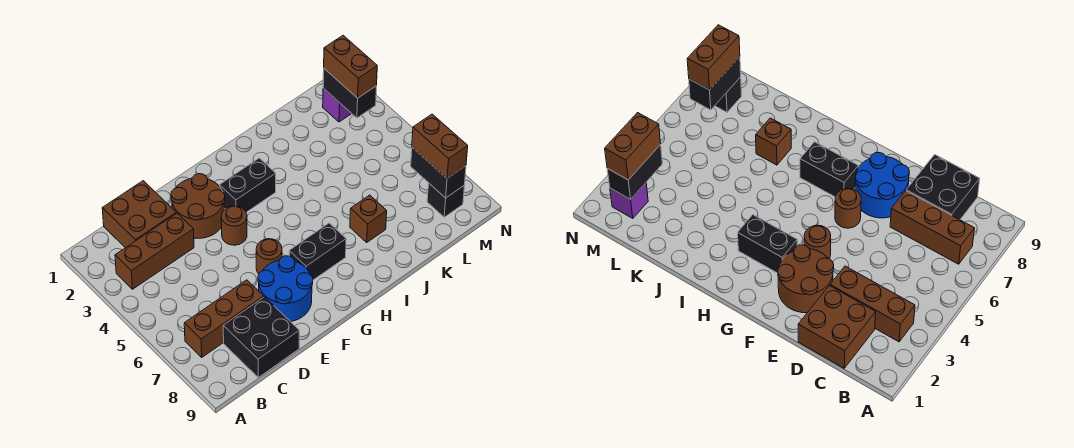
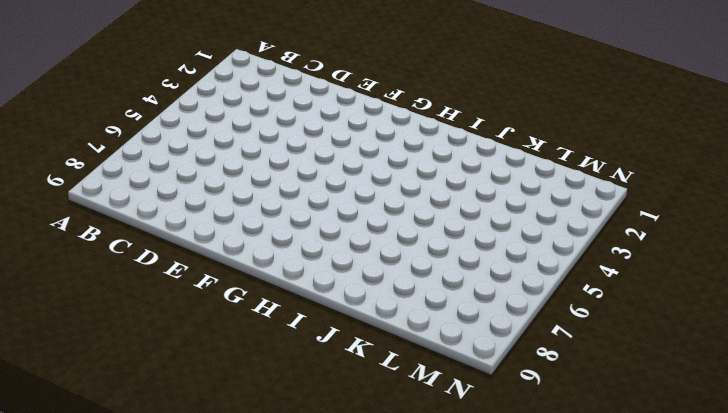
none -> brown 1x3 brick [115,213,194,289]
none -> brown 1x3 brick [184,280,264,357]
none -> brown 2x2 brick [102,181,176,248]

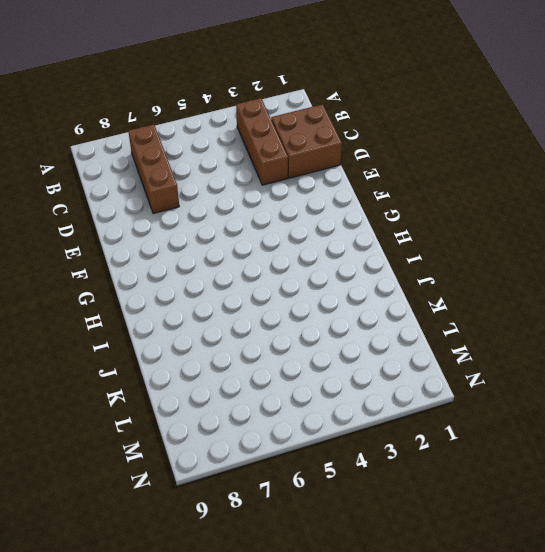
none -> black 2x2 brick [223,297,299,377]
none -> brown 2x2 round brick [171,174,225,238]
none -> blue 2x2 round brick [258,256,313,322]

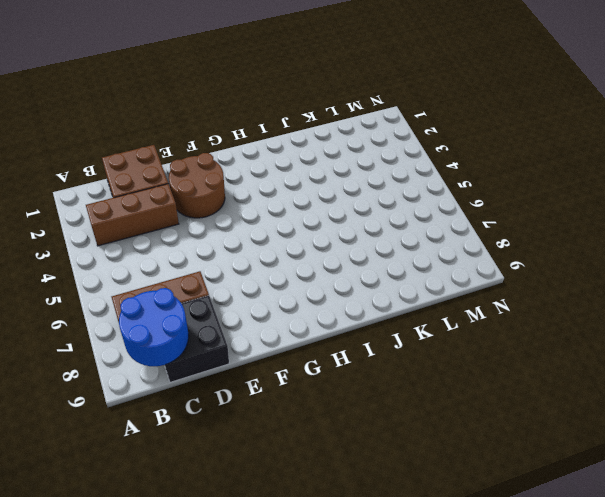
blue 2x2 round brick [119,288,189,366] -> blue 2x2 round brick moved to [258,256,313,322]
none -> brown 1x1 round brick [221,206,247,245]
none -> brown 1x1 round brick [256,239,282,274]
none -> black 1x2 brick [220,158,276,212]

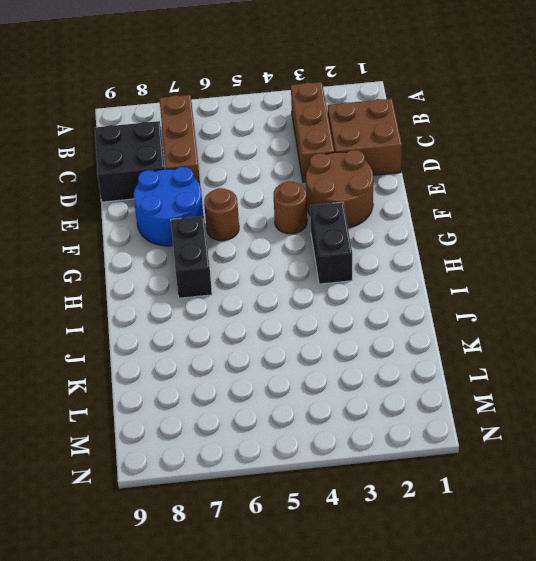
none -> brown 1x1 brick [350,195,387,242]
none -> purple 1x1 brick [323,88,352,122]
none -> black 1x1 brick [427,183,464,217]

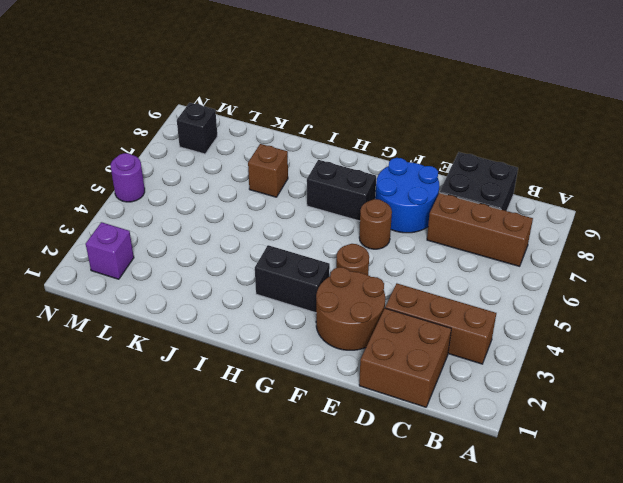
purple 1x1 round brick [111,153,145,202] -> none
none -> black 1x2 brick [323,69,377,118]
none -> black 1x2 brick [411,148,466,198]
none -> brown 1x2 brick [324,36,377,98]

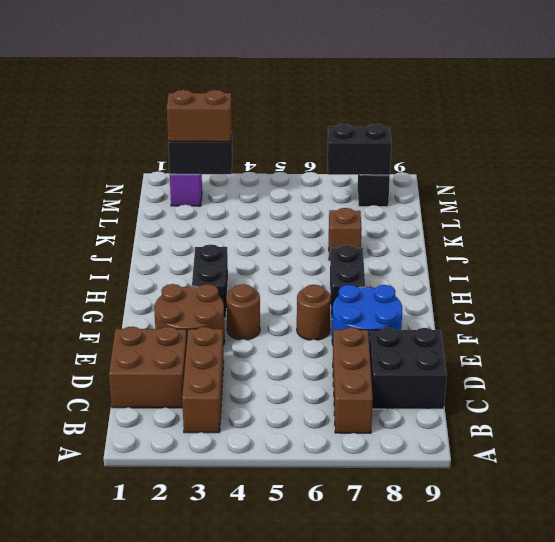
none -> brown 1x2 brick [412,114,468,178]

